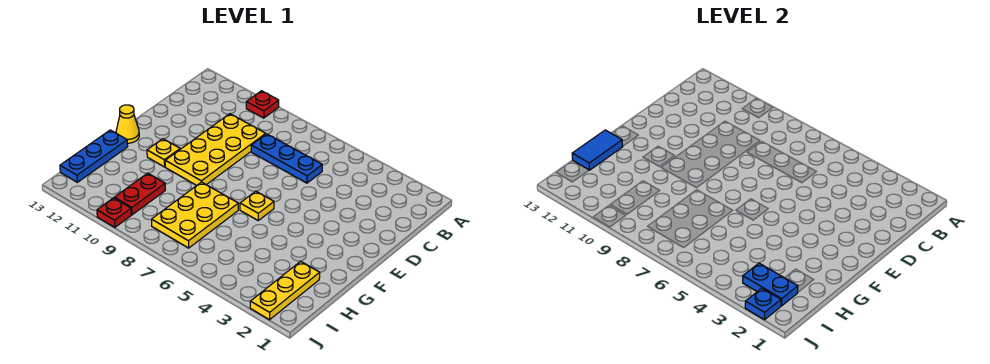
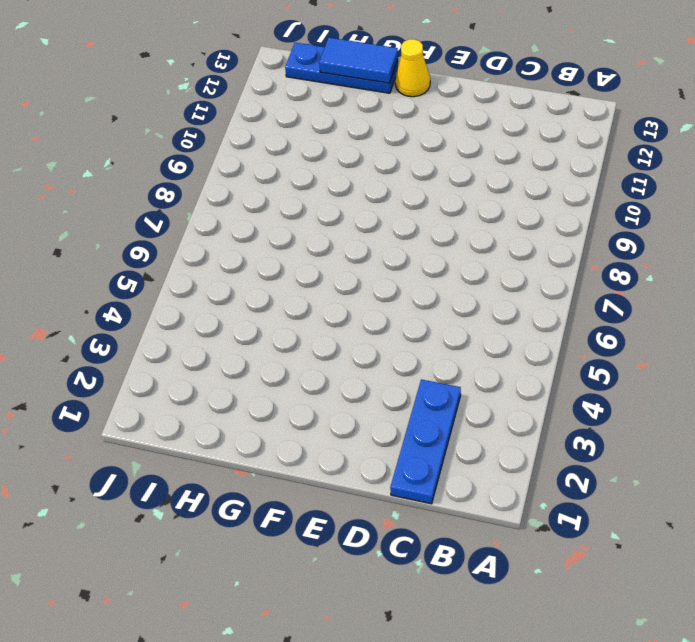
blue 1x3 plate [390,379,461,504] -> blue 1x3 plate moved to [251,134,322,183]
none -> red 1x1 plate [246,91,279,118]
none -> yellow 2x4 plate [165,114,266,186]
none -> yellow 1x1 plate [240,191,274,220]

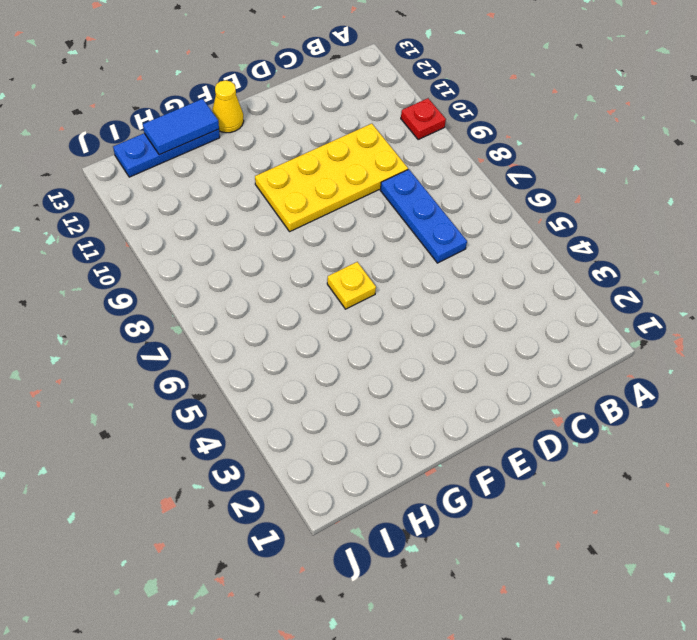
none -> yellow 1x1 plate [147,139,180,167]
none -> yellow 2x3 plate [152,182,238,248]
none -> yellow 1x3 plate [250,261,320,320]

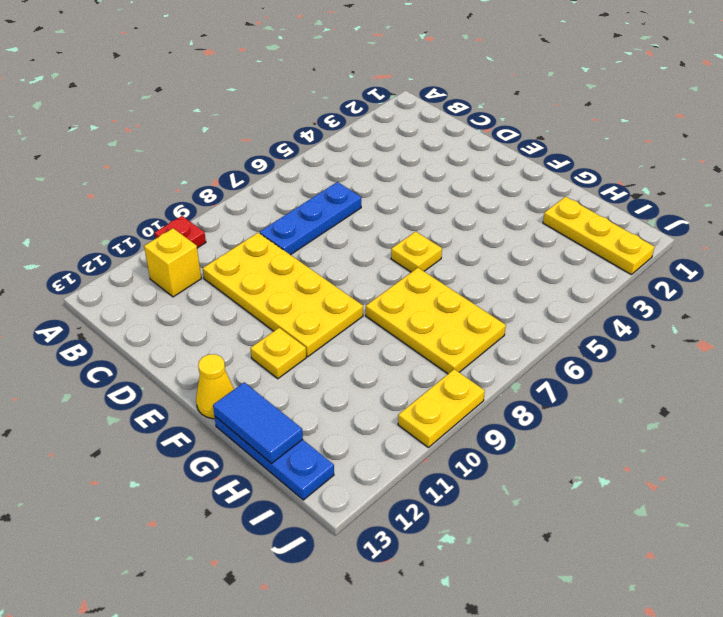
yellow 1x1 brick [144,228,201,297] -> none
yellow 1x2 plate [398,369,485,448] -> red 1x1 plate [97,198,131,227]
none -> red 1x2 plate [114,173,165,215]
none -> blue 1x2 plate [743,263,798,306]
none -> blue 1x1 plate [745,288,781,320]

